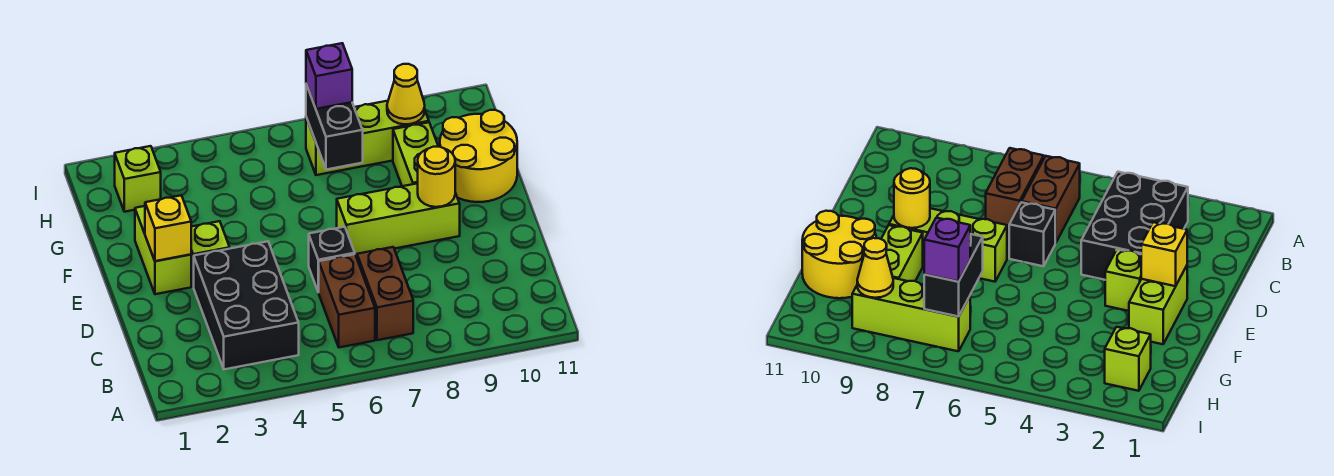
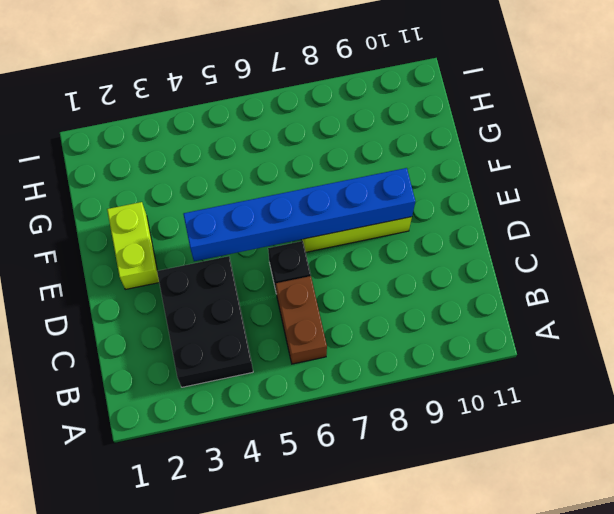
blue 1x6 brick [183,168,415,261] -> yellow 1x1 round brick [418,147,455,207]
none -> brown 1x2 brick [357,247,413,340]
none -> lime 1x1 brick [191,221,230,287]
none -> lime 1x2 brick [393,122,438,186]

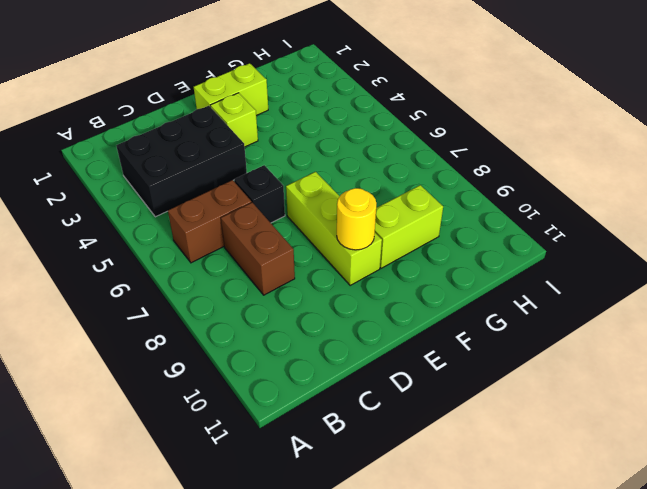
brown 1x2 brick [221,203,295,295] -> brown 1x2 brick turned to [357,247,413,340]
none -> yellow 2x2 round brick [440,110,517,202]
none -> lime 1x1 brick [115,146,161,212]
none -> lime 1x3 brick [306,101,429,175]

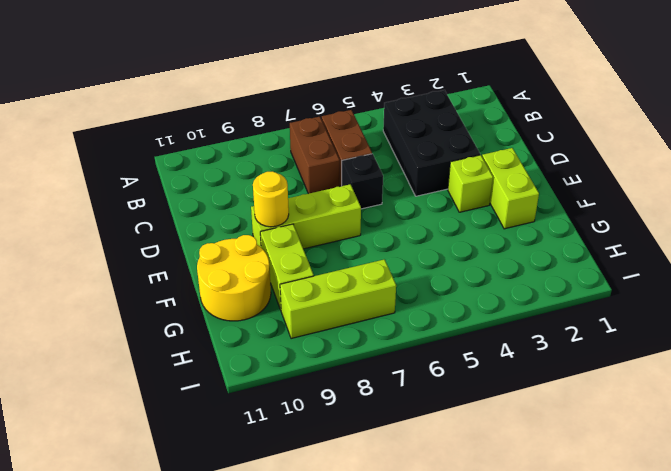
none -> lime 1x1 brick [115,146,161,212]
none -> yellow 1x1 brick [145,195,191,261]
none -> black 1x2 brick [306,84,363,170]

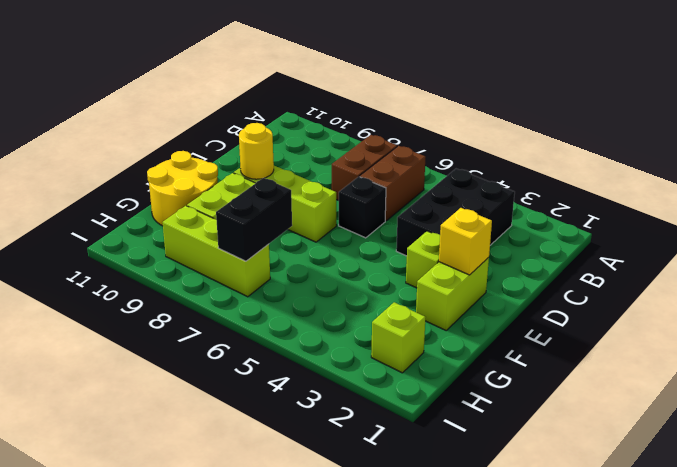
none -> yellow 1x1 cone [387,64,425,124]
none -> purple 1x1 brick [306,43,352,109]

